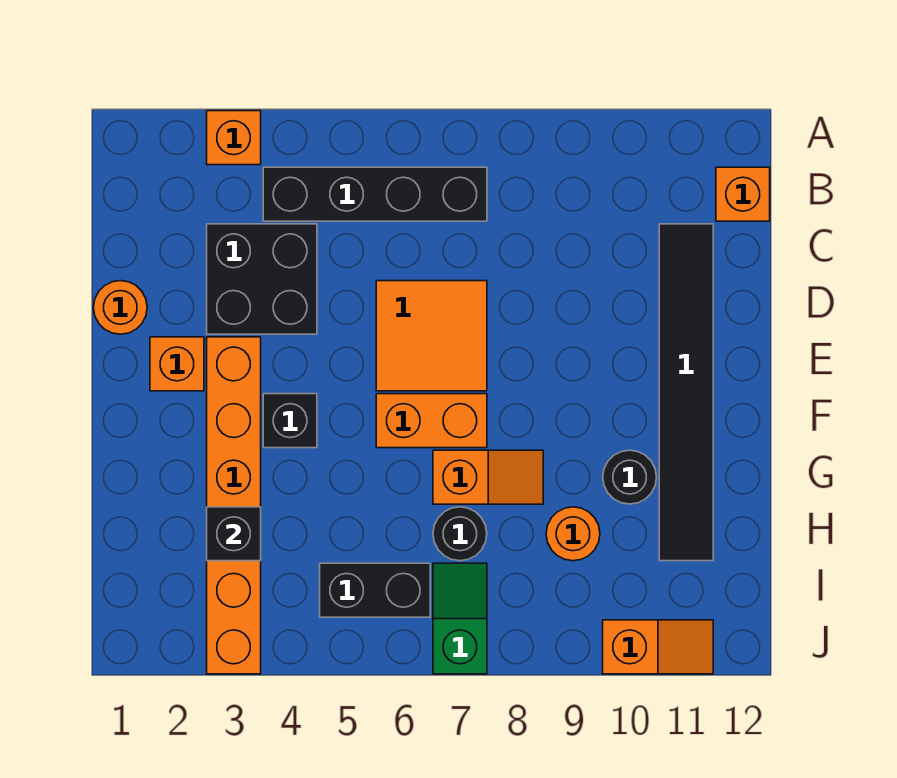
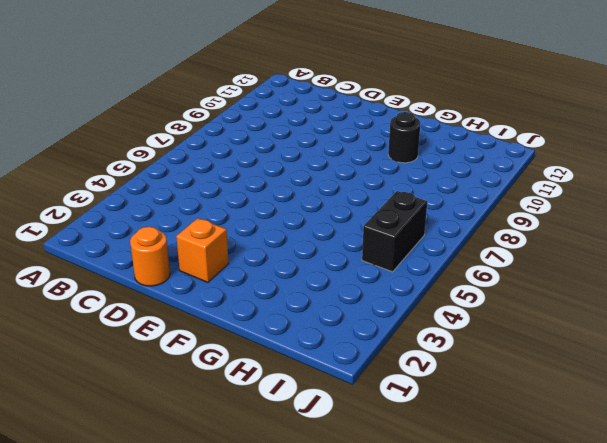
none -> orange 1x1 brick [207,111,261,165]
none -> black 1x4 brick [263,167,487,221]
none -> orange 1x1 brick [716,167,770,221]

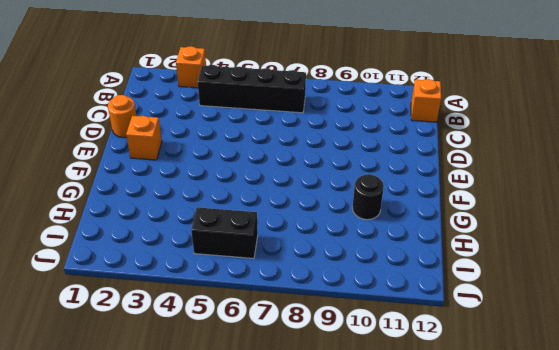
none -> black 2x2 brick [207,224,317,334]
none -> black 1x6 tile [659,224,713,561]
none -> orange 2x2 tile [376,281,487,391]

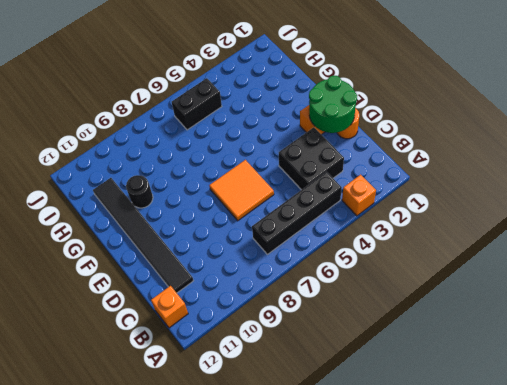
green 2x2 round brick [309,76,357,133] -> none
none -> orange 1x6 brick [207,337,261,674]
none -> black 1x1 brick [263,394,317,448]
none -> orange 1x2 brick [376,394,487,448]

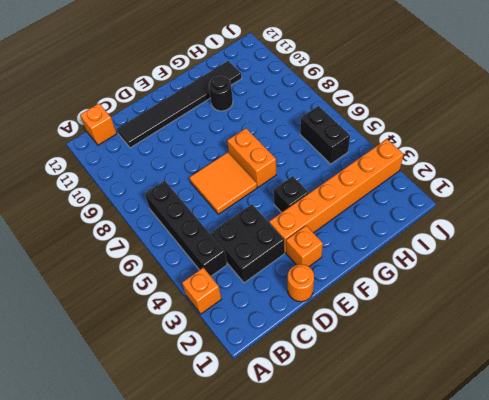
none -> orange 1x2 slope [433,450,543,504]
none -> black 1x1 round brick [433,507,487,561]
none -> orange 1x1 round brick [546,507,600,561]

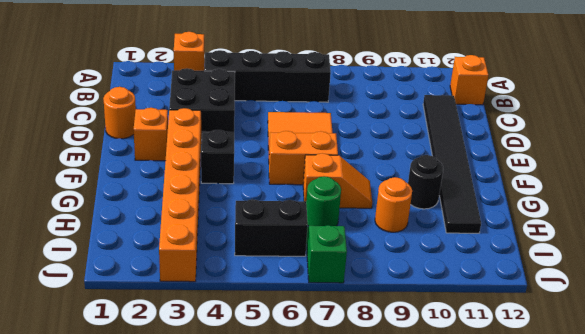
green 1x1 round brick [306,176,341,226] -> black 1x1 round brick [433,507,487,561]
none -> orange 1x2 slope [603,620,713,674]
none -> black 1x1 brick [207,507,261,561]

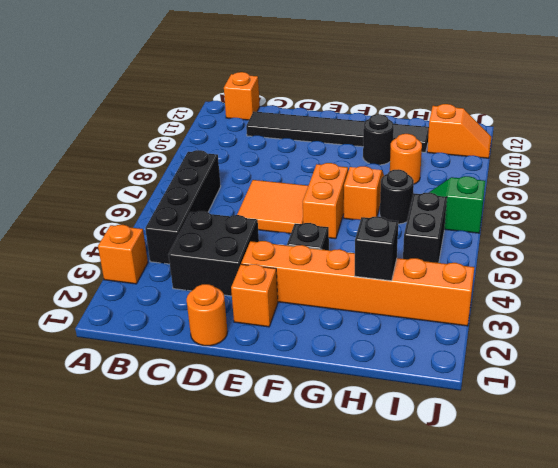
orange 1x2 slope [427,104,491,158] -> orange 1x2 slope turned to [603,620,713,674]

